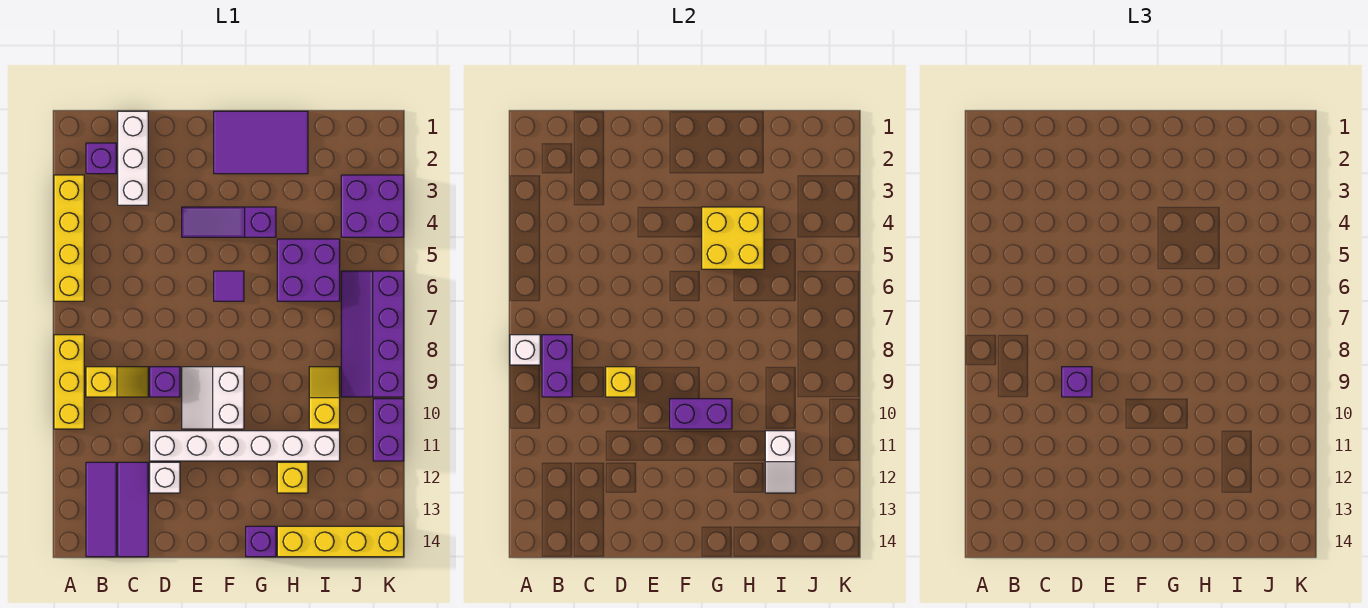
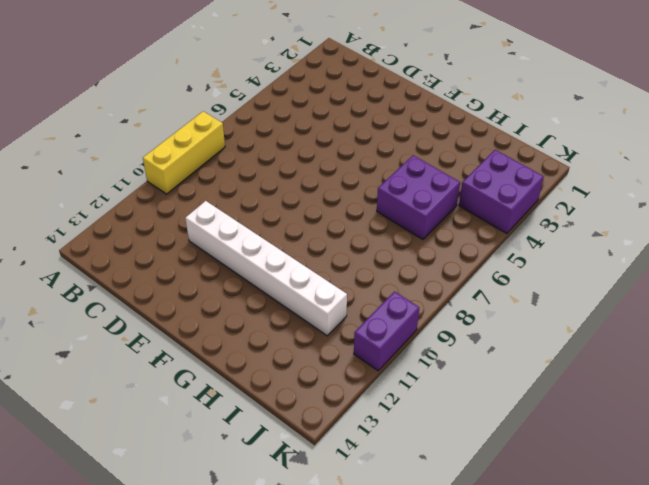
none -> yellow 1x4 brick [54,175,84,301]
none -> purple 1x1 brick [86,143,116,174]
none -> yellow 1x2 slope [86,367,148,397]

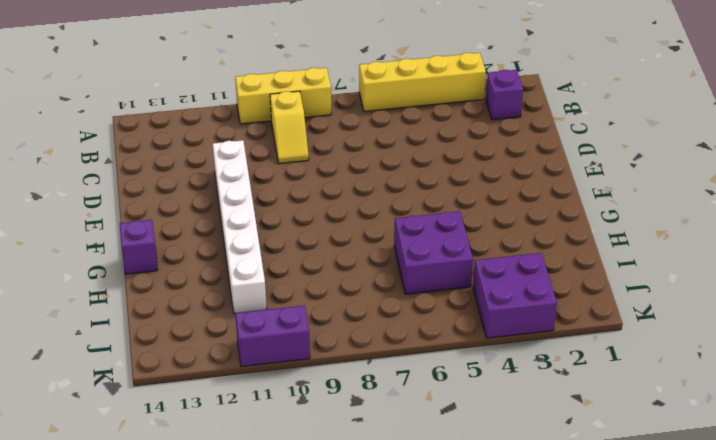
none -> purple 1x3 tile [86,462,116,557]
none -> white 1x3 brick [118,111,148,205]
none -> purple 1x3 tile [118,462,148,557]

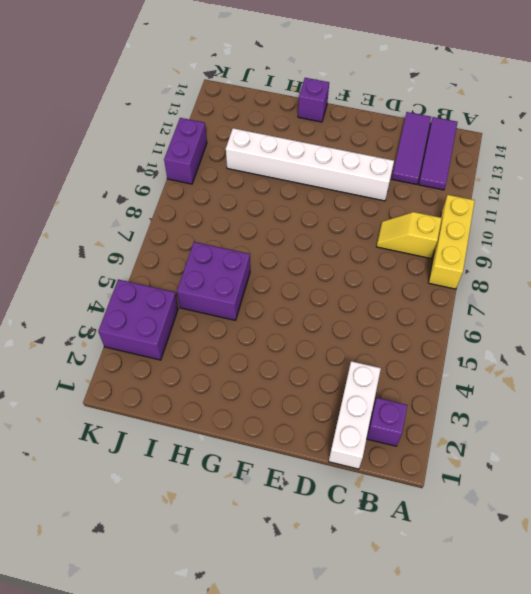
none -> yellow 1x4 brick [54,175,84,301]
none -> purple 1x1 brick [150,367,180,397]
none -> white 1x1 brick [150,462,180,493]

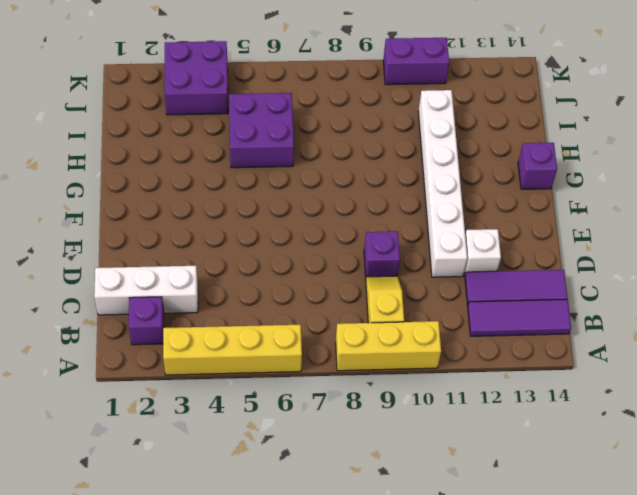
none -> purple 1x3 slope [182,207,276,237]
none -> white 2x2 slope [182,367,244,429]
none -> purple 2x3 tile [214,111,308,174]

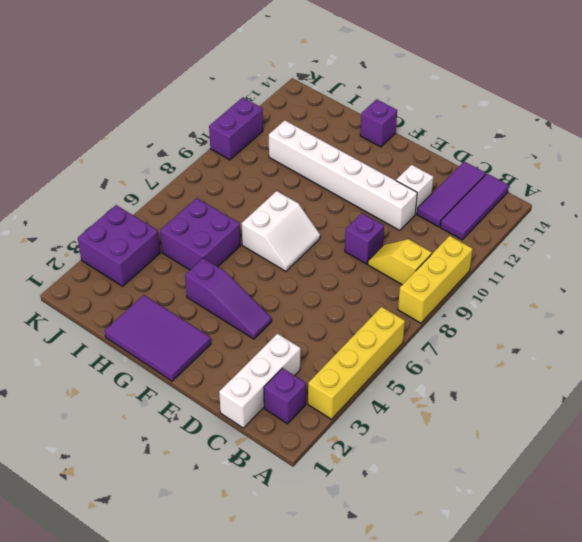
white 2x2 slope [242,191,320,271] -> white 2x2 slope moved to [182,367,244,429]
none -> purple 1x1 tile [214,271,244,301]
none -> yellow 1x1 brick [277,462,308,493]
none -> yellow 1x4 brick [277,526,404,557]

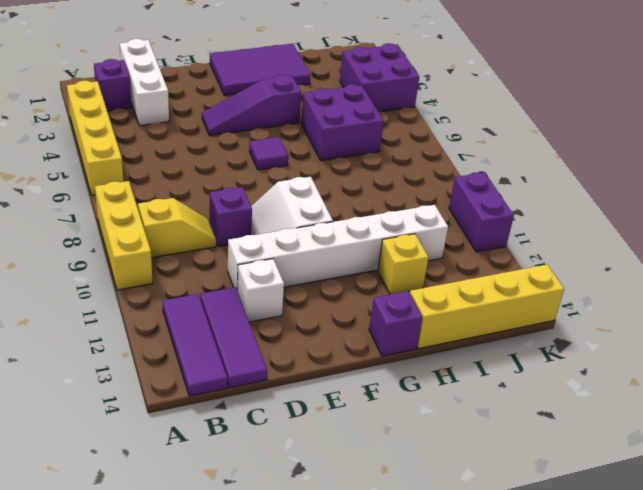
none -> yellow 1x2 slope [309,367,340,429]
none -> purple 2x4 slope [341,271,404,397]
none -> white 1x1 brick [510,335,540,365]

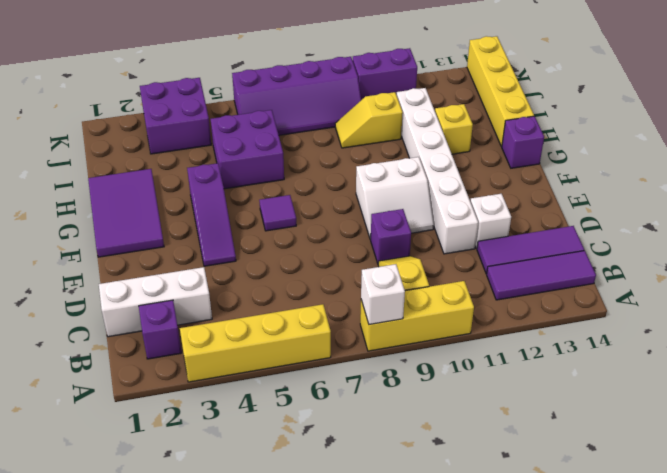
none -> purple 1x2 brick [542,335,572,397]
none -> yellow 1x1 brick [606,367,636,397]
none -> purple 1x2 brick [670,399,732,429]

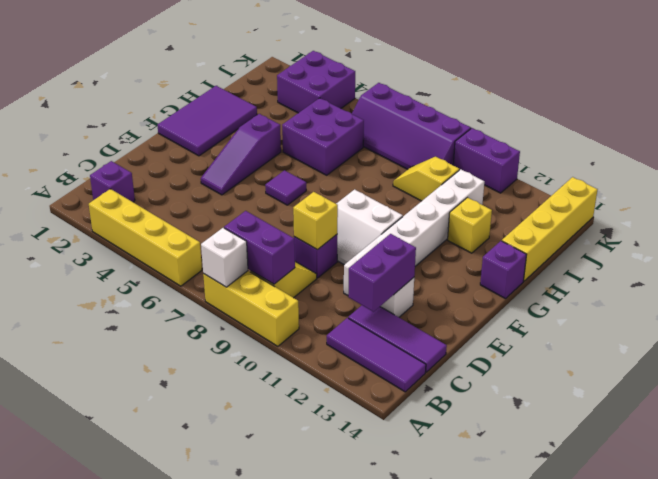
purple 1x2 brick [348,234,416,312] -> purple 1x2 brick moved to [670,399,732,429]
none -> white 1x3 brick [118,111,148,205]
none -> yellow 2x2 brick [702,207,764,269]
none -> white 1x2 slope [765,431,796,493]

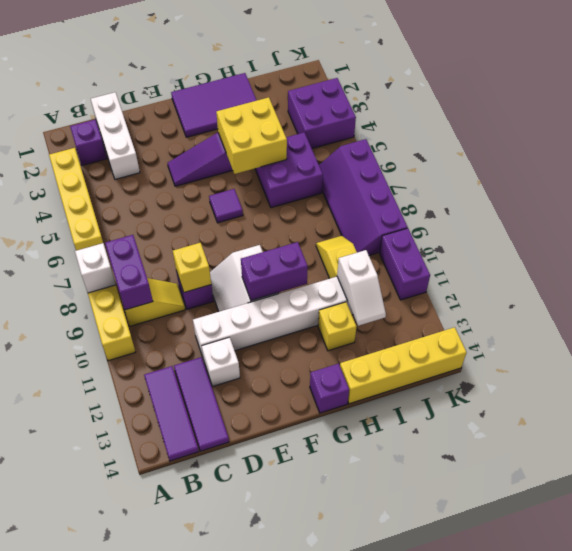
none -> purple 1x1 brick [1062,367,1092,397]

